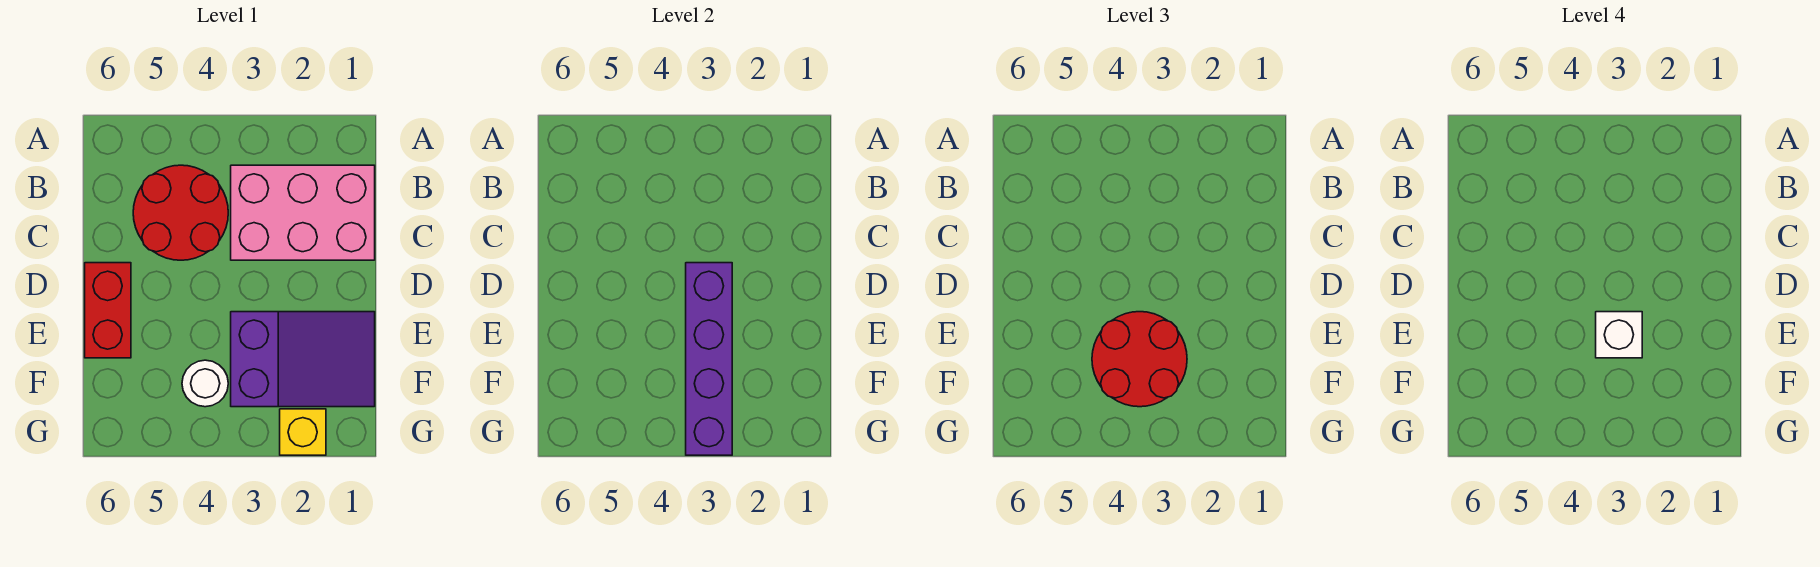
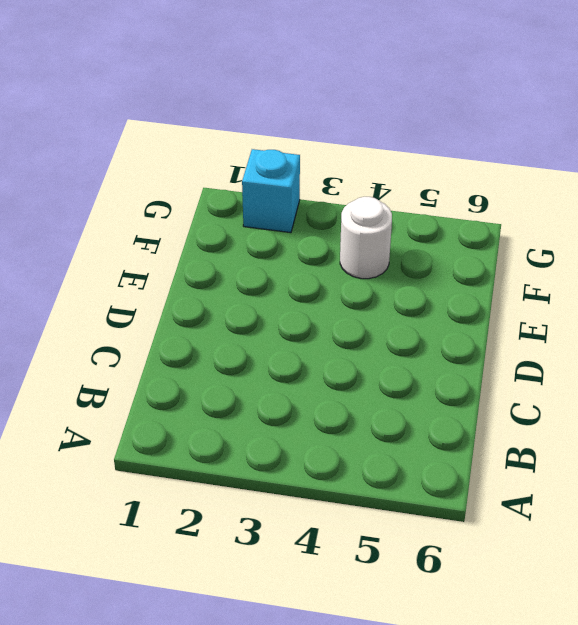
cyan 1x1 brick [242,149,300,233] -> yellow 1x1 brick [280,409,326,455]
none -> pink 2x3 brick [231,165,375,260]
none -> red 2x2 round brick [133,165,228,260]

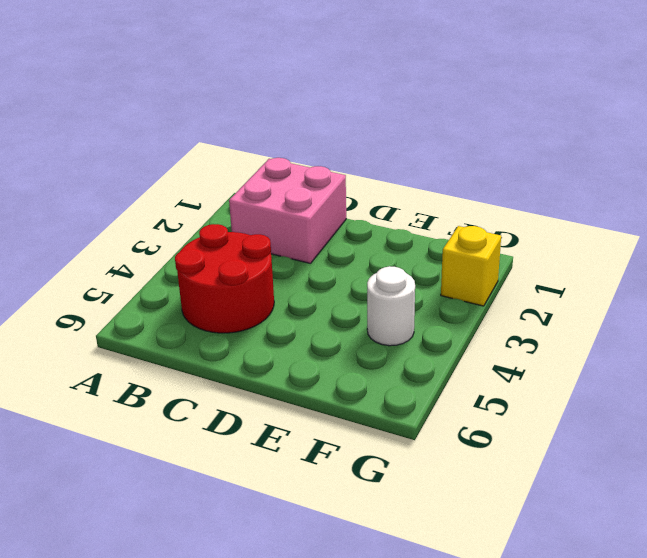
pink 2x2 brick [229,158,346,264] -> pink 2x3 brick [231,165,375,260]
none -> red 1x2 brick [85,263,131,358]
none -> purple 2x3 slope [231,312,375,407]

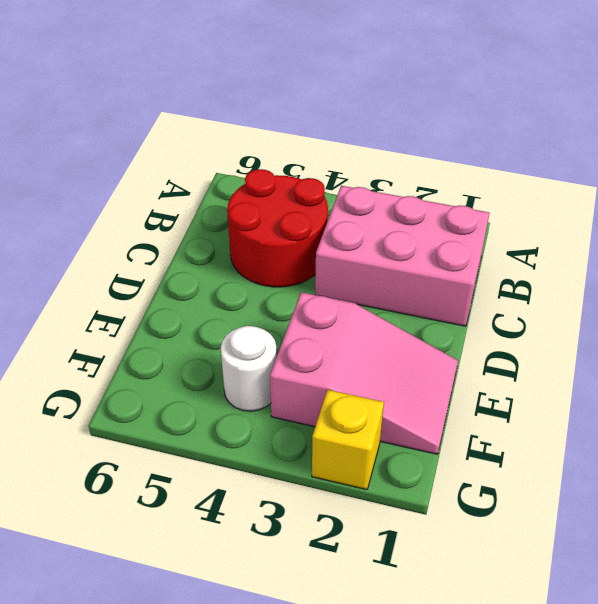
pink 2x3 slope [270,292,458,454] -> purple 2x3 slope [231,312,375,407]
none -> red 1x2 brick [85,263,131,358]
none -> purple 1x4 brick [686,263,732,455]

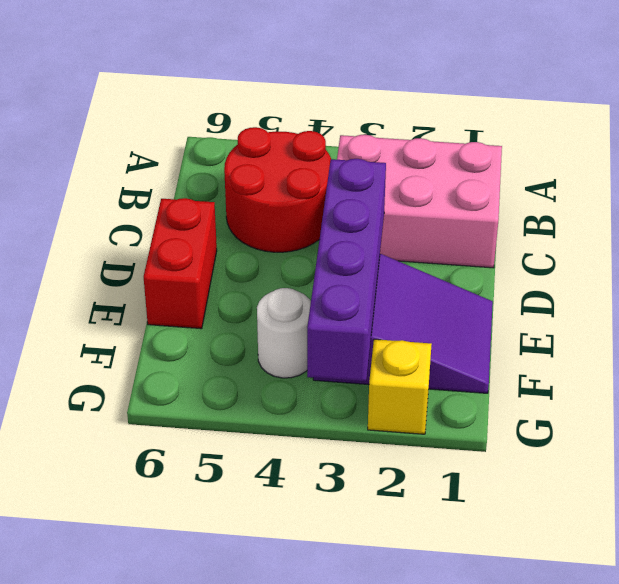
none -> red 2x2 round brick [1092,312,1187,407]
none -> white 1x1 brick [1596,312,1642,358]

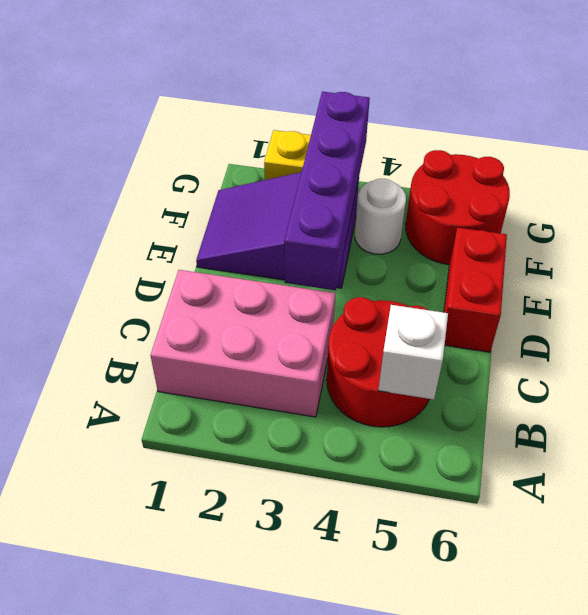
white 1x1 brick [378,305,448,400] -> white 1x1 brick moved to [1596,312,1642,358]
red 2x2 round brick [406,150,510,265] -> red 2x2 round brick moved to [1092,312,1187,407]

